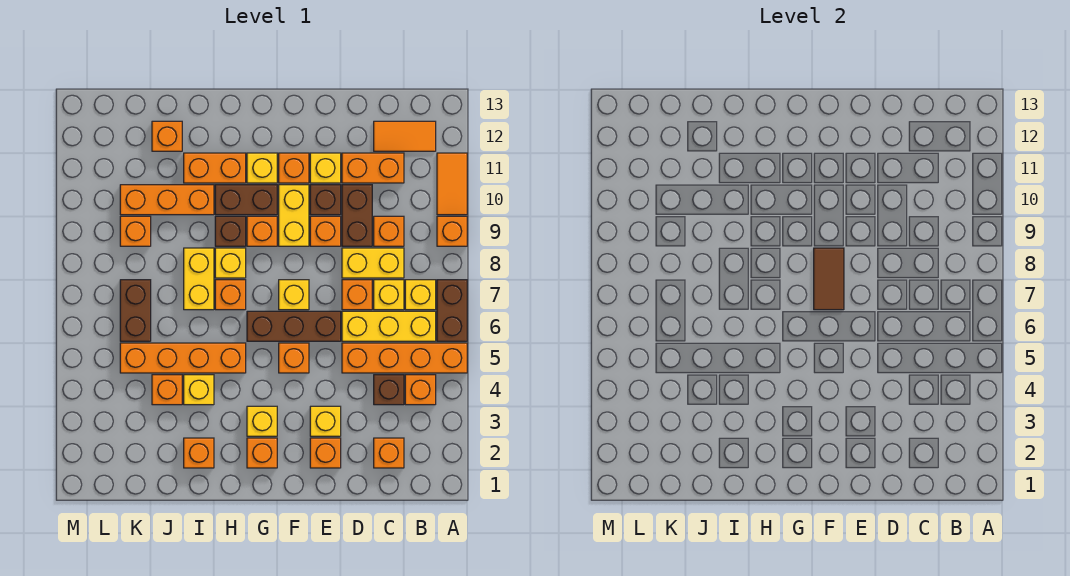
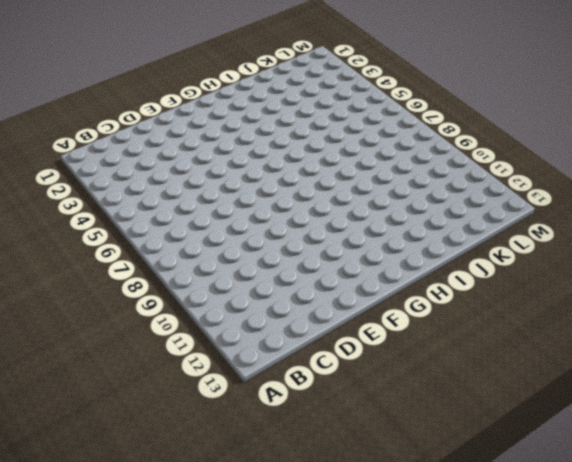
none -> orange 1x4 brick [342,343,467,373]
none -> brown 1x2 brick [437,280,467,341]
none -> orange 1x1 brick [437,216,467,246]
none -> orange 1x2 tile [437,153,467,215]

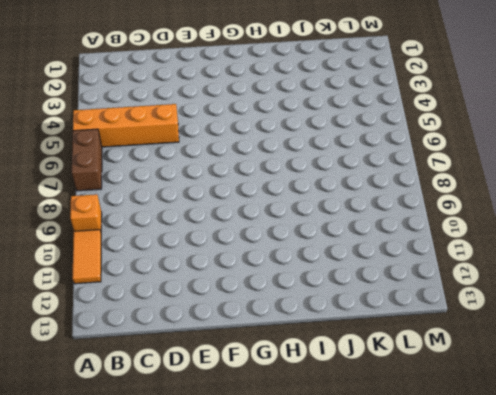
none -> orange 1x1 brick [405,375,436,405]
none -> yellow 1x3 brick [342,311,436,341]
none -> yellow 1x1 brick [405,280,436,310]
none -> orange 1x2 tile [374,121,436,151]

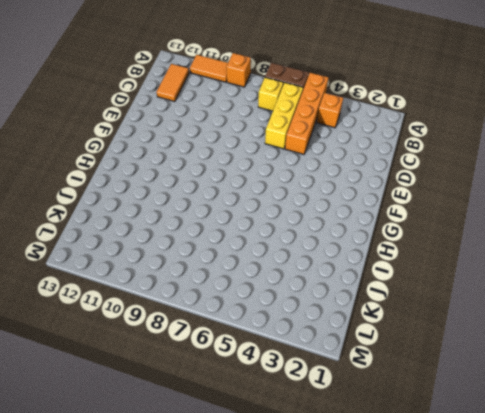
none -> orange 1x1 brick [374,438,404,468]
none -> brown 1x1 brick [374,375,404,405]
none -> yellow 1x1 brick [374,280,404,310]
none -> yellow 1x2 brick [342,248,404,278]

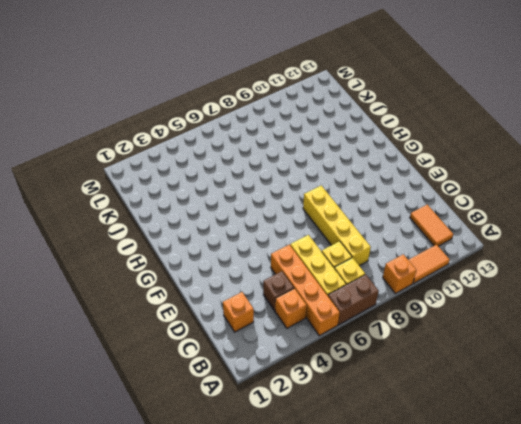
yellow 1x4 brick [303,186,371,266] -> yellow 1x2 brick [342,248,404,278]
none -> orange 1x1 brick [374,216,404,246]
none -> orange 1x2 brick [342,153,404,183]
none -> orange 1x1 brick [342,280,372,310]
none -> brown 1x2 brick [342,185,372,246]

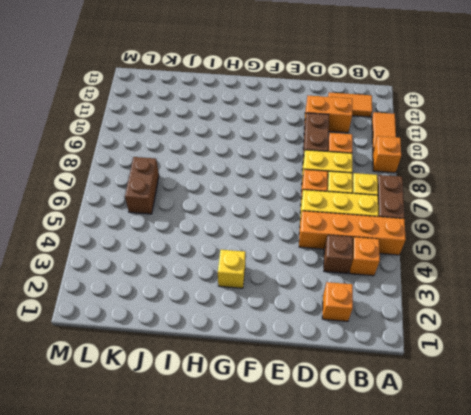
none -> orange 1x1 brick [310,438,341,468]
none -> yellow 1x1 brick [310,406,341,436]
none -> brown 1x3 brick [247,311,341,341]
none -> orange 1x1 brick [310,216,341,246]

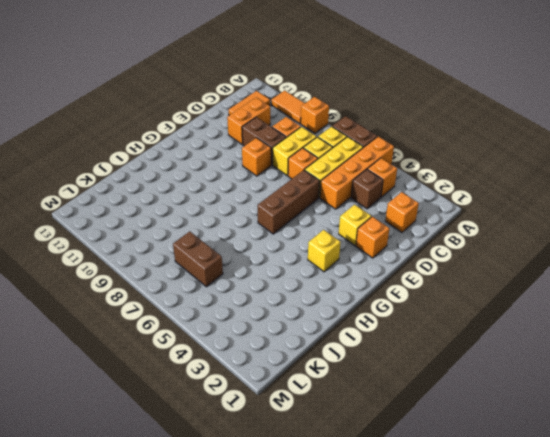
none -> brown 1x1 brick [310,185,341,215]
none -> yellow 1x1 brick [310,153,341,183]
none -> orange 1x1 brick [279,343,309,373]
none -> yellow 1x1 brick [279,280,309,310]

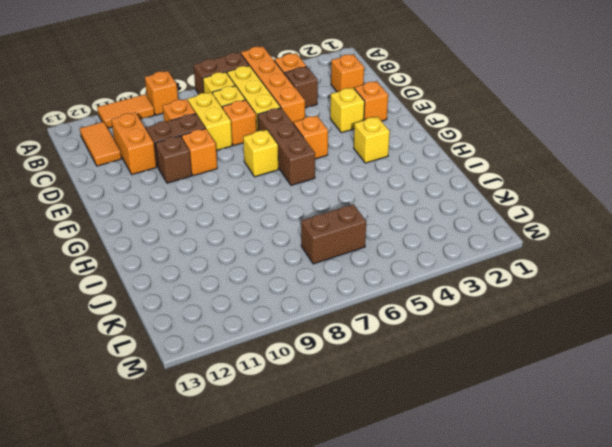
none -> yellow 1x1 brick [310,153,341,183]
none -> yellow 1x2 brick [279,185,309,246]
none -> orange 1x1 brick [279,153,309,183]
none -> orange 1x1 brick [247,438,277,468]

